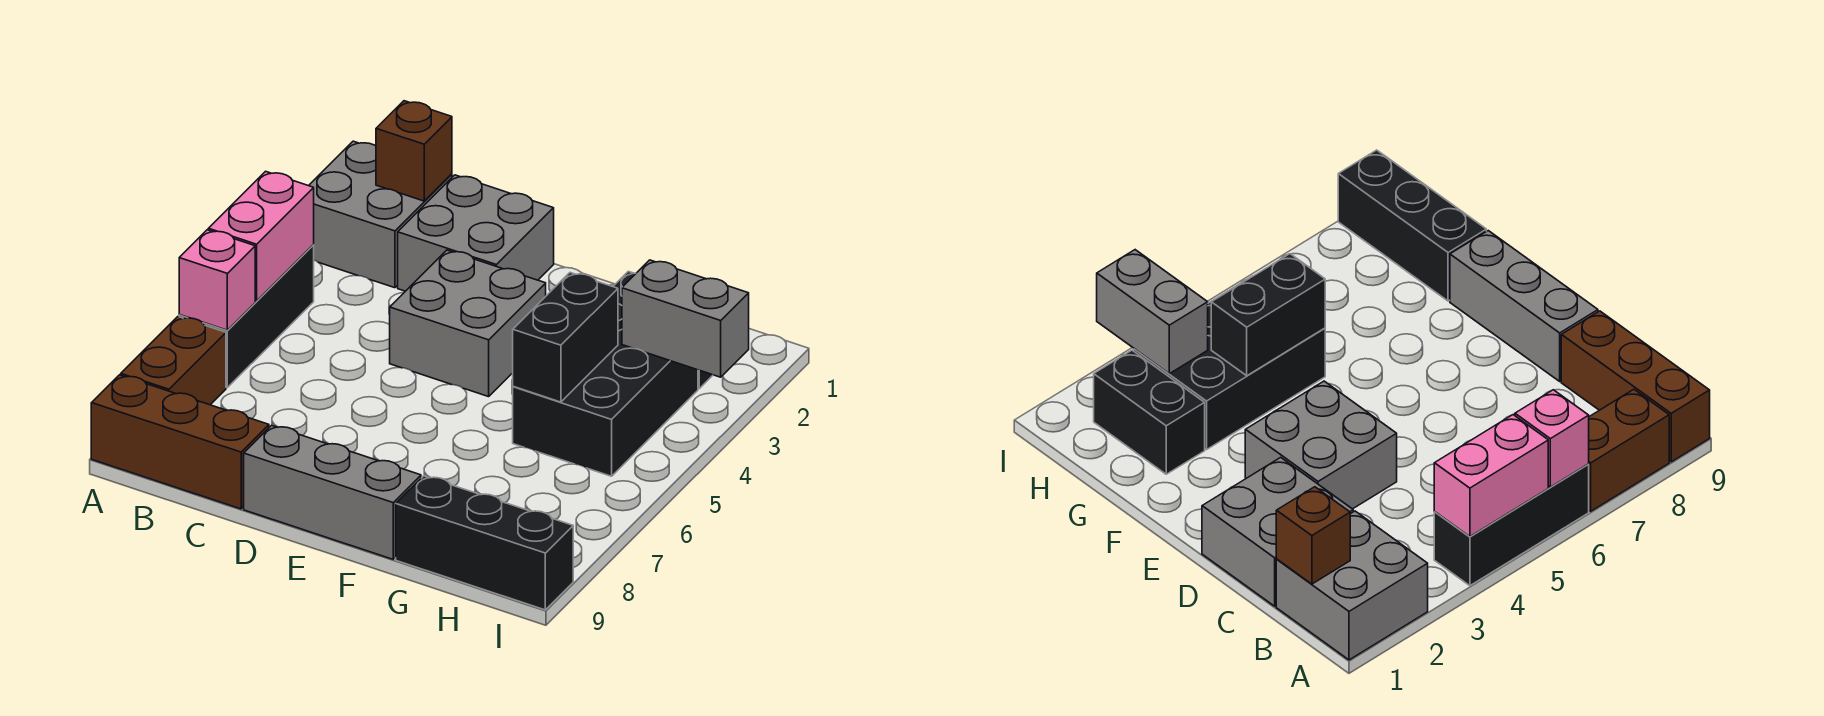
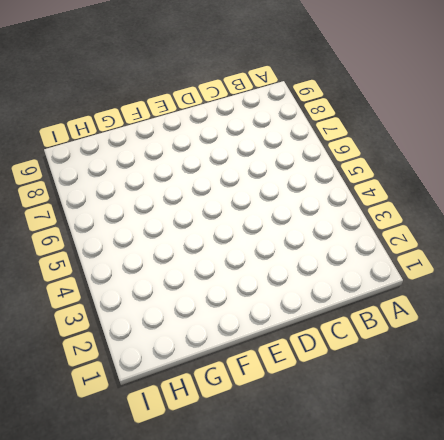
none -> grey 2x2 brick [309,141,452,288]
none -> black 1x3 brick [179,245,314,388]
none -> brown 1x2 brick [121,317,226,405]

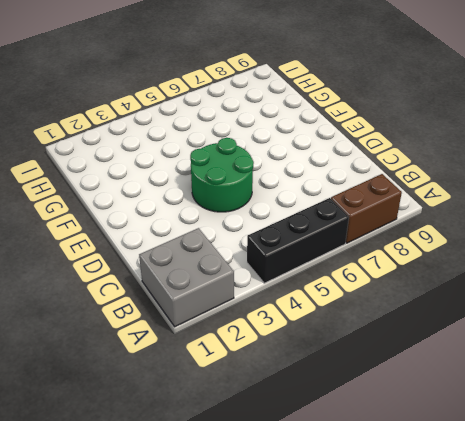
green 2x2 round brick [190,138,254,212] -> grey 2x2 brick [390,250,546,397]
none -> brown 1x3 brick [91,375,269,509]
none -> grey 2x2 brick [398,175,554,291]
none -> grey 1x3 brick [244,425,421,559]

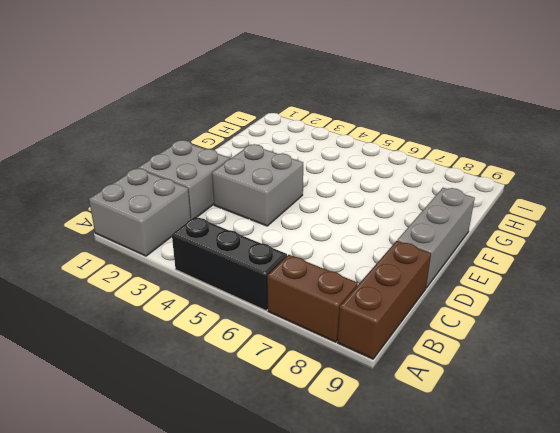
none -> black 1x2 brick [1094,350,1205,474]
none -> black 2x3 brick [513,304,698,476]
none -> black 1x3 brick [396,476,573,610]

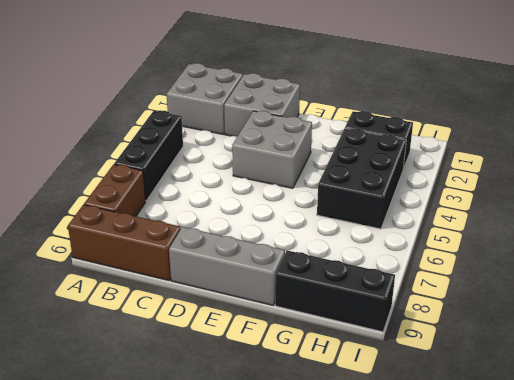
none -> pink 1x2 brick [208,171,314,301]
none -> pink 1x1 brick [179,230,255,330]
none -> brown 1x1 brick [376,101,452,201]

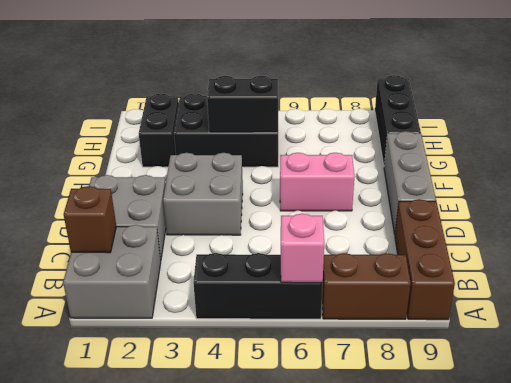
pink 1x2 brick [280,153,354,211] -> pink 1x2 brick moved to [208,171,314,301]
none -> grey 1x2 brick [622,260,749,377]

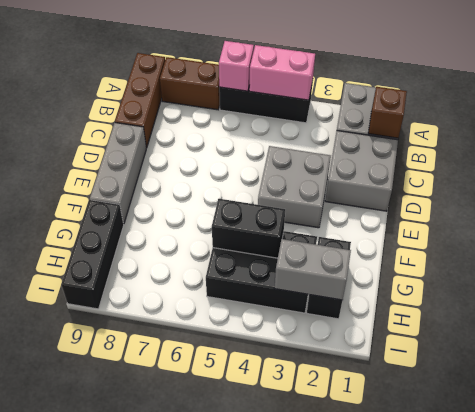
grey 1x2 brick [274,239,351,300] -> grey 1x2 brick turned to [622,260,749,377]

